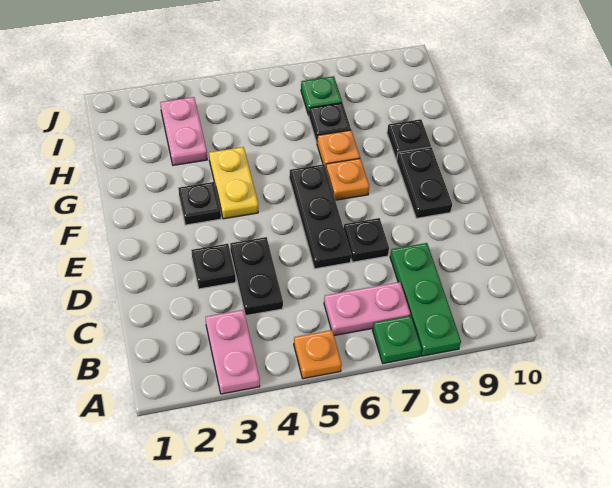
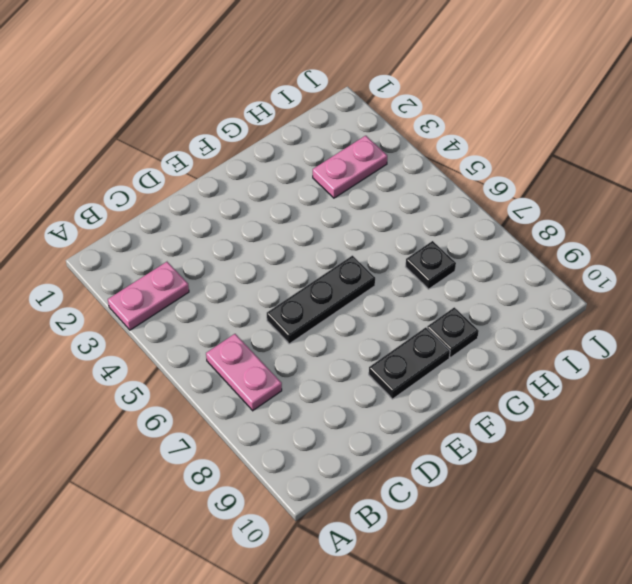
none -> orange 1x1 plate [294,330,342,379]
none -> green 1x1 plate [373,316,422,363]
none -> green 1x3 plate [390,243,461,356]

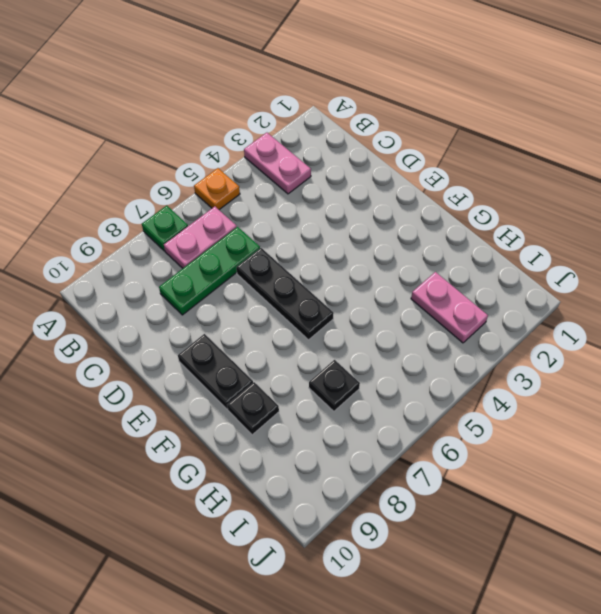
green 1x3 plate [159,227,260,315] -> green 1x3 plate turned to [390,243,461,356]
none -> black 1x2 plate [230,237,283,316]
none -> black 1x1 plate [191,244,236,289]
none -> black 1x1 plate [344,218,389,262]

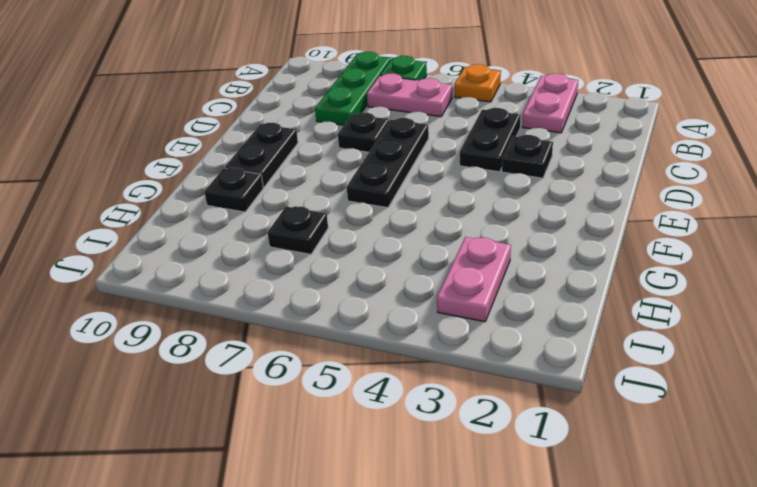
none -> black 1x1 plate [178,182,221,225]
none -> yellow 1x2 plate [209,147,258,219]
none -> orange 1x1 plate [326,159,369,200]

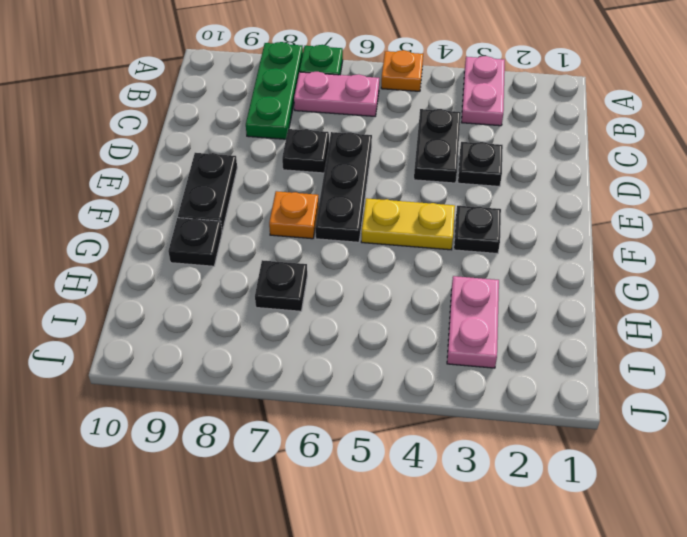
yellow 1x2 plate [361,198,455,250] -> yellow 1x2 plate turned to [209,147,258,219]
none -> orange 1x1 plate [317,130,360,168]
none -> green 1x1 plate [301,76,342,115]

